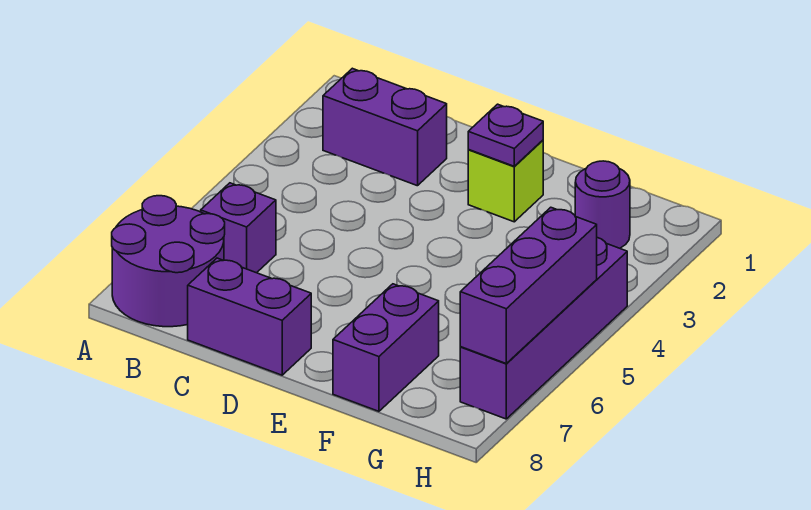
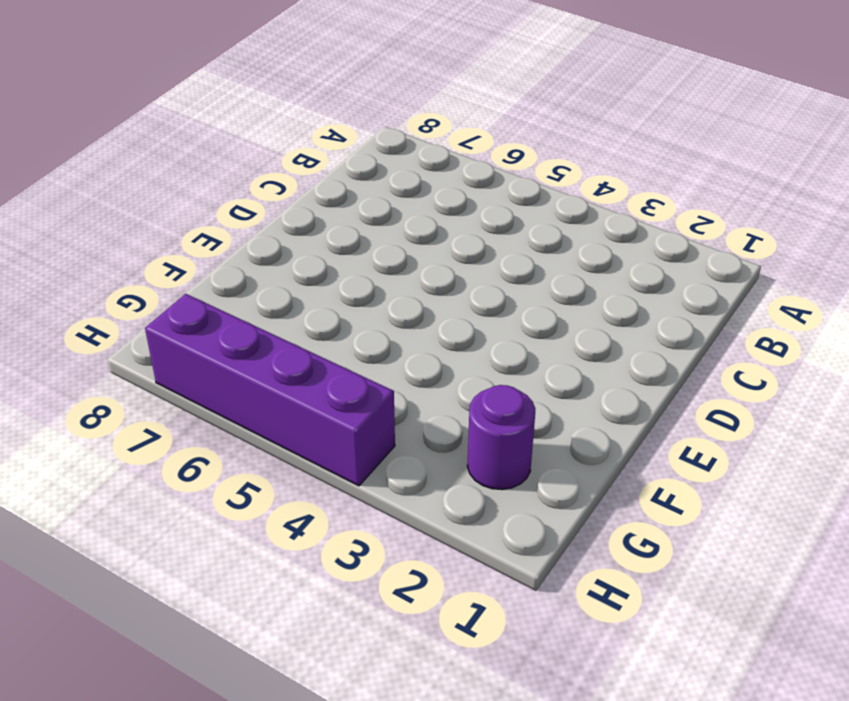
none -> purple 2x2 round brick [112,196,225,327]
none -> purple 1x2 brick [323,68,447,186]

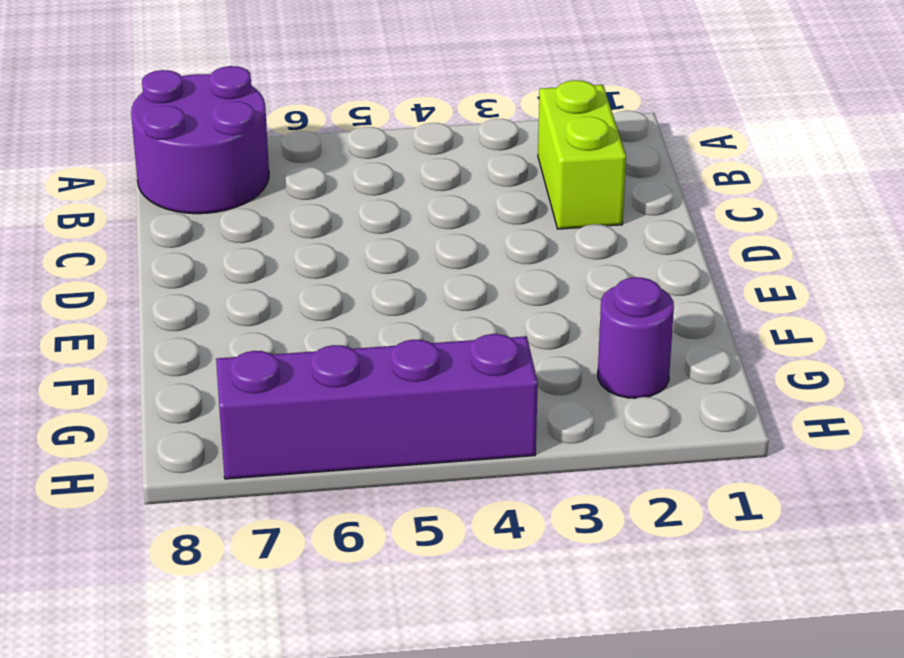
lime 1x2 brick [538,80,626,229] -> purple 1x2 brick [323,68,447,186]
none -> purple 1x1 brick [201,183,276,273]
none -> purple 1x2 brick [188,258,311,375]

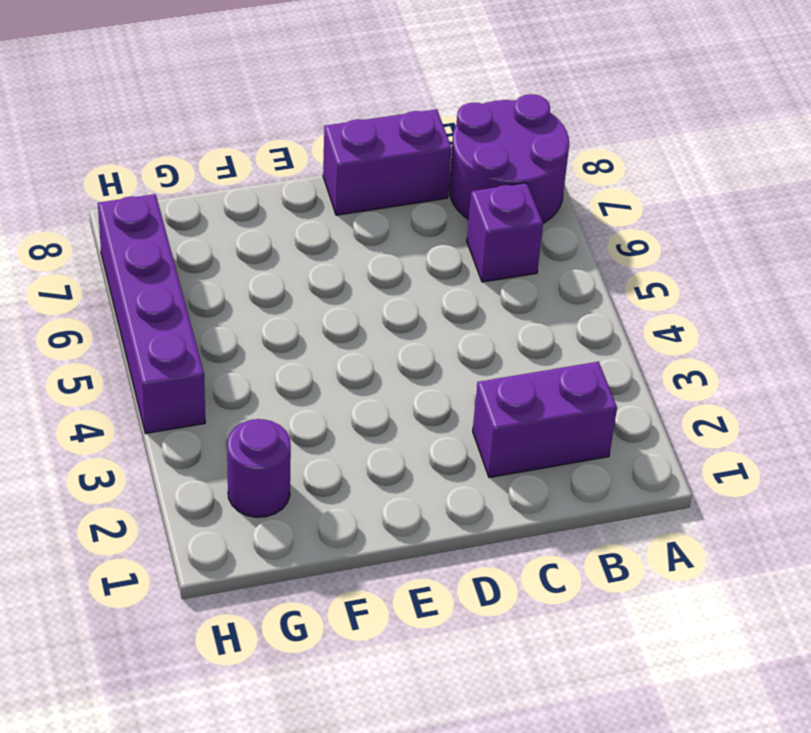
none -> lime 1x1 brick [468,140,543,222]
none -> purple 1x2 brick [333,284,439,411]

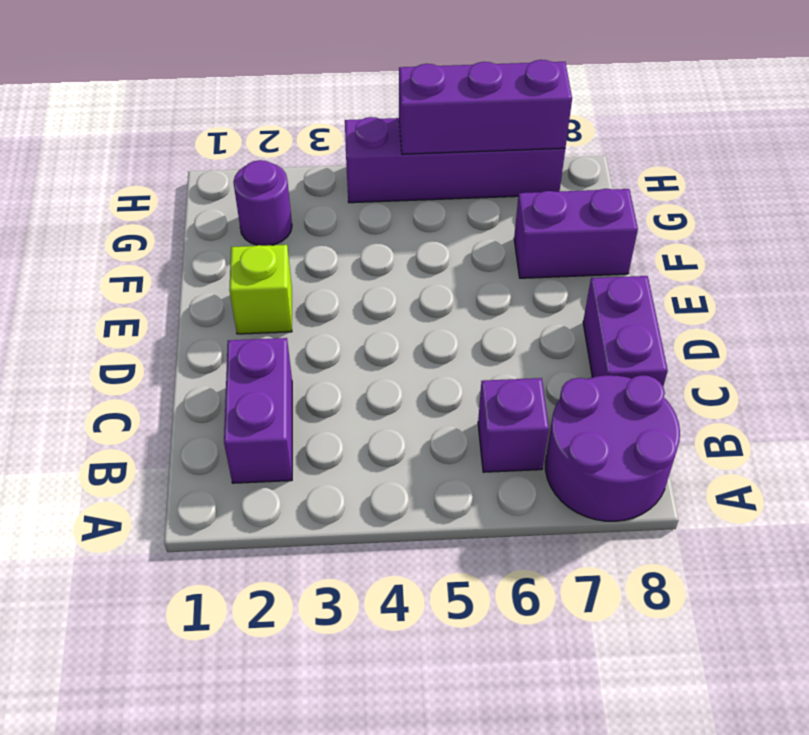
none -> purple 1x1 plate [468,104,543,166]

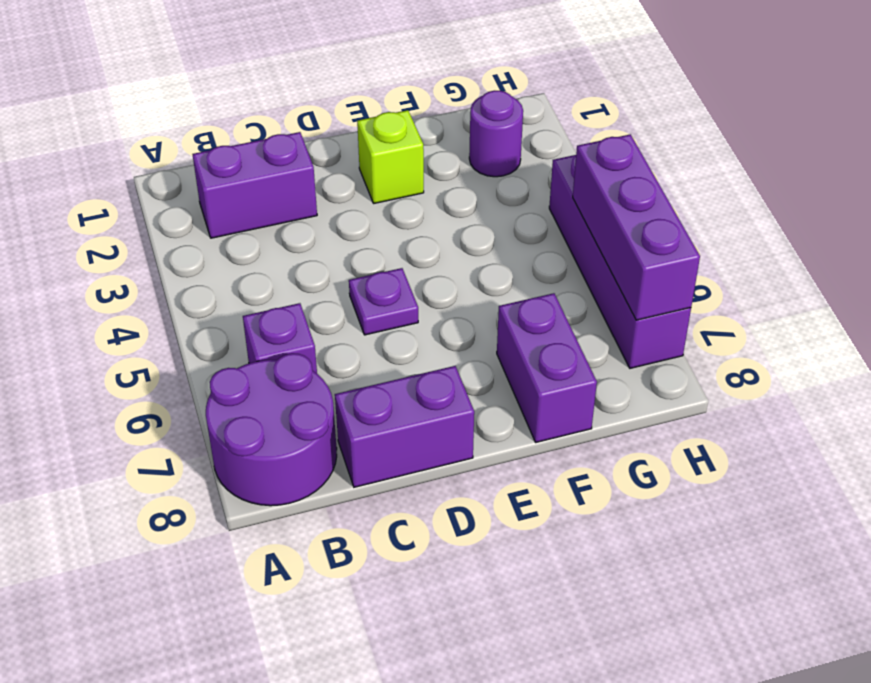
purple 1x1 plate [349,268,418,335] -> purple 1x1 plate moved to [468,104,543,166]

